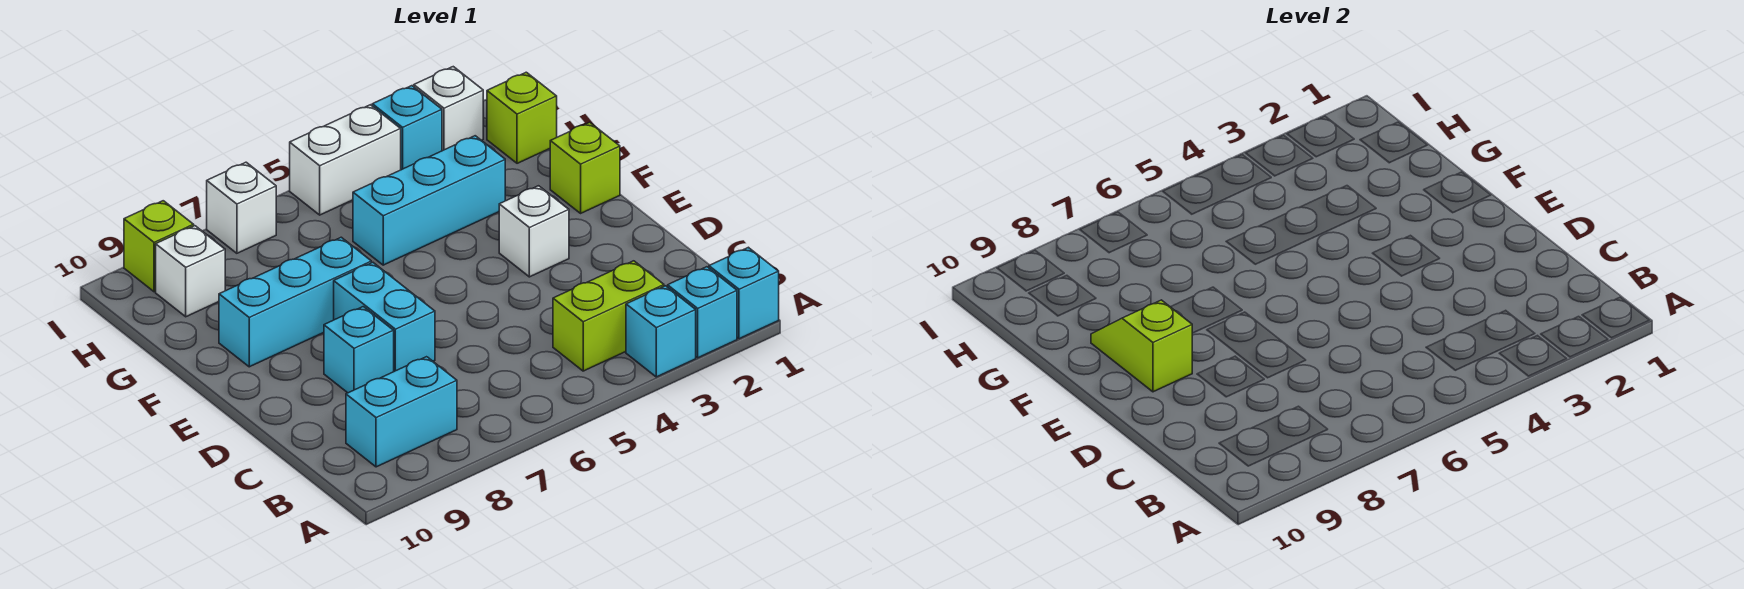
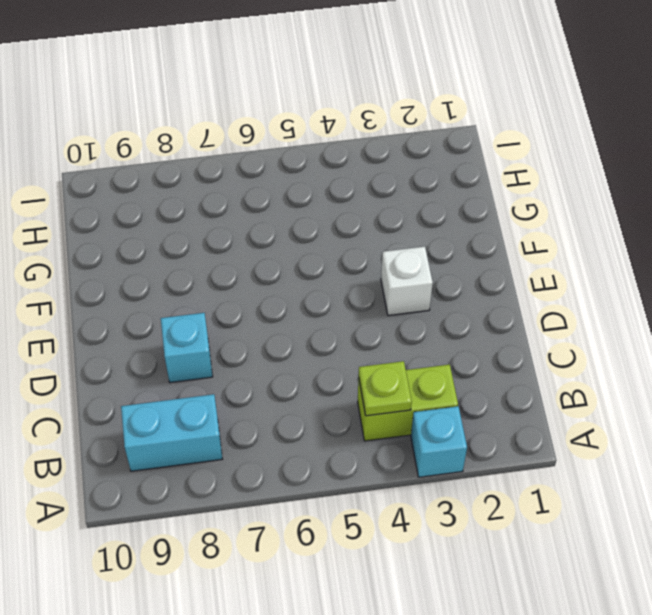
lime 1x1 plate [359,361,412,416] -> none
none -> cyan 1x1 brick [709,247,779,339]
none -> cyan 1x1 brick [668,267,737,358]
none -> cyan 1x2 brick [334,262,435,371]

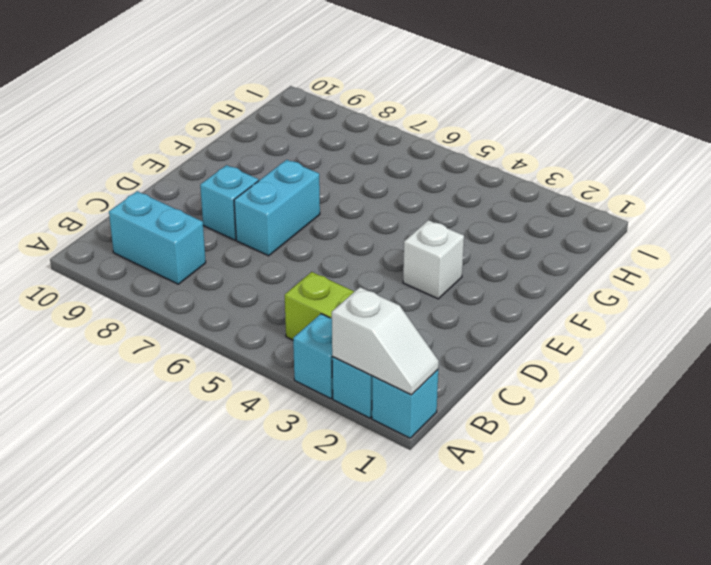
white 1x2 slope [332,287,439,395] -> none
none -> lime 1x1 brick [550,122,620,213]
none -> cyan 1x3 brick [219,237,371,367]
none -> cyan 1x3 brick [353,136,505,265]

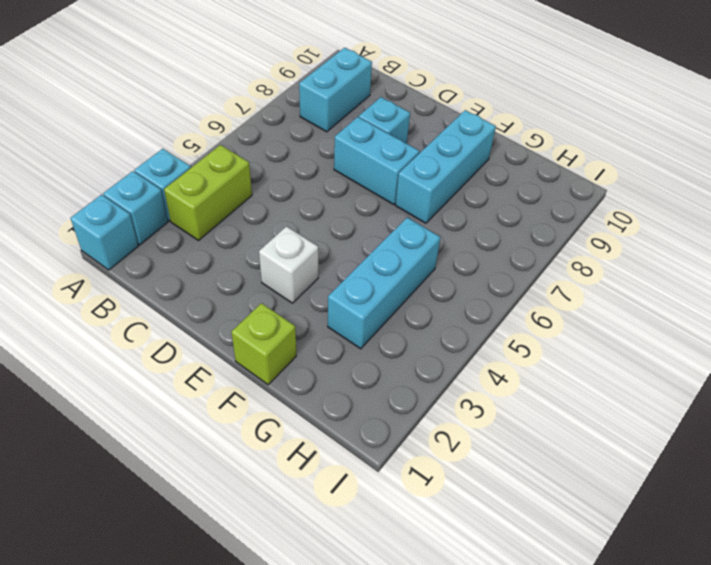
none -> lime 1x1 brick [487,72,557,163]
none -> white 1x1 brick [156,226,225,317]
none -> white 1x1 brick [414,67,483,151]

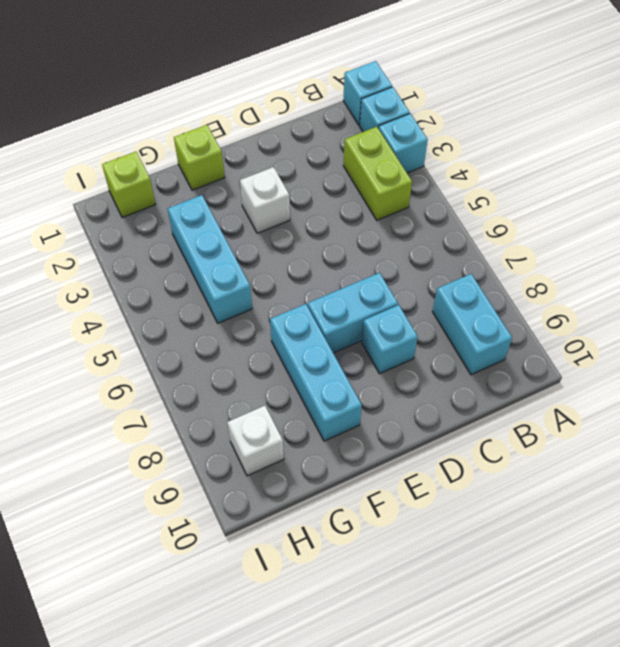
none -> white 1x1 brick [414,67,483,151]
none -> cyan 1x1 brick [372,86,442,170]
none -> white 1x2 brick [290,105,401,215]

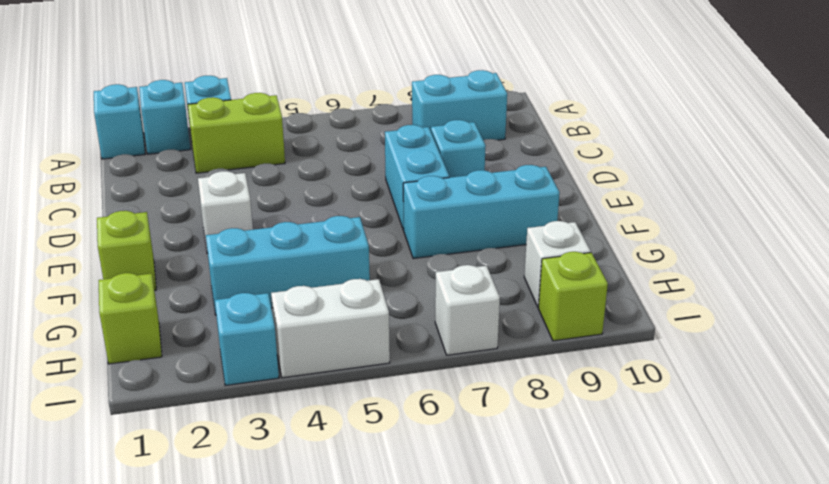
none -> white 1x1 brick [414,67,483,151]
none -> lime 1x2 slope [1091,300,1192,392]

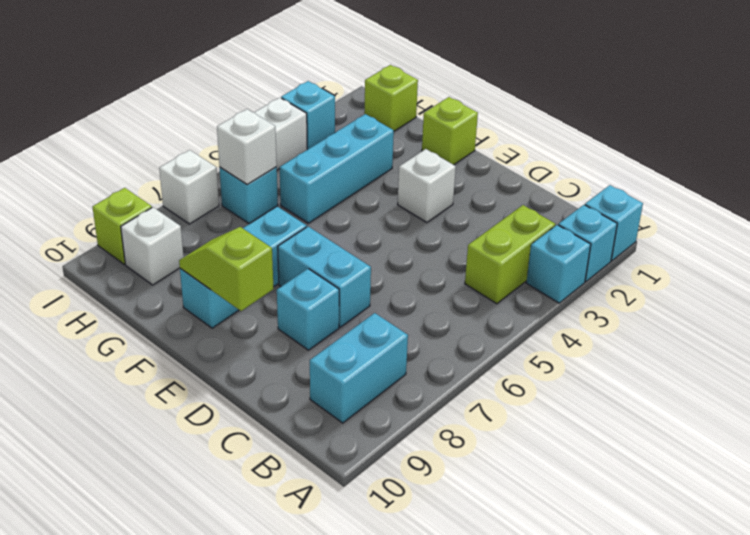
cyan 1x1 brick [220,167,278,224] -> none
white 1x1 brick [217,109,277,185] -> white 1x1 brick moved to [414,67,483,151]

